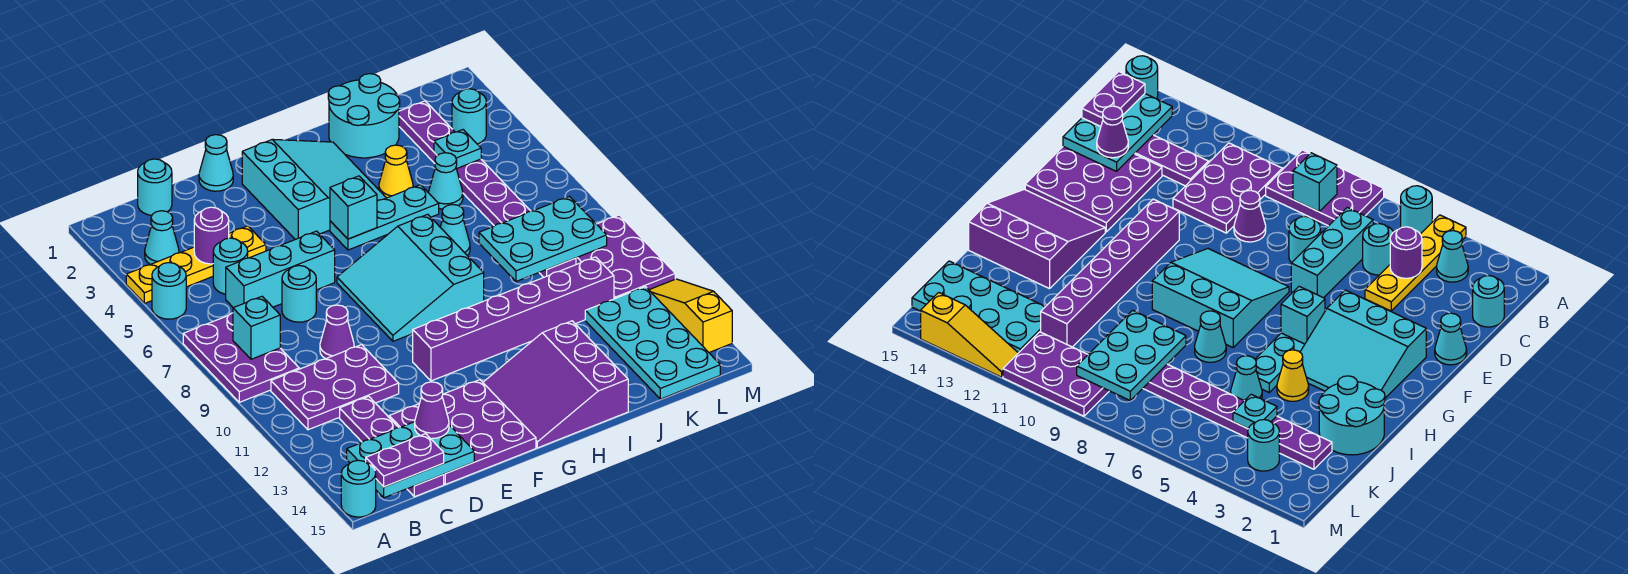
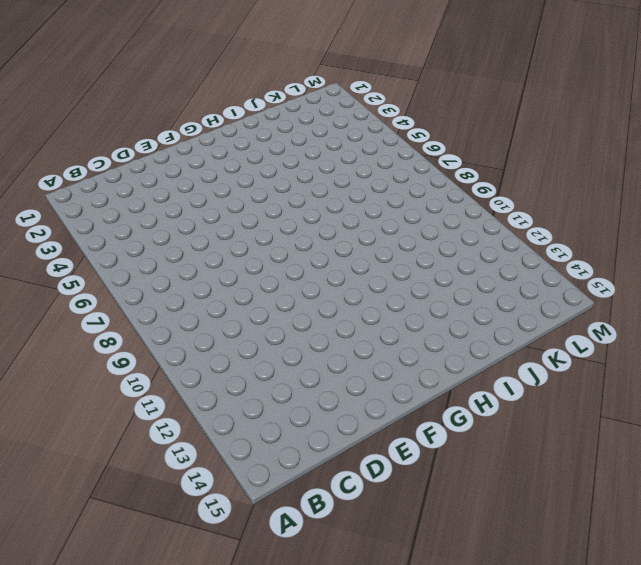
none -> yellow 1x4 plate [126,226,266,303]
none -> cyan 1x1 round brick [152,263,186,319]
none -> purple 2x3 plate [183,313,299,402]
none -> cyan 1x1 round brick [341,460,376,517]

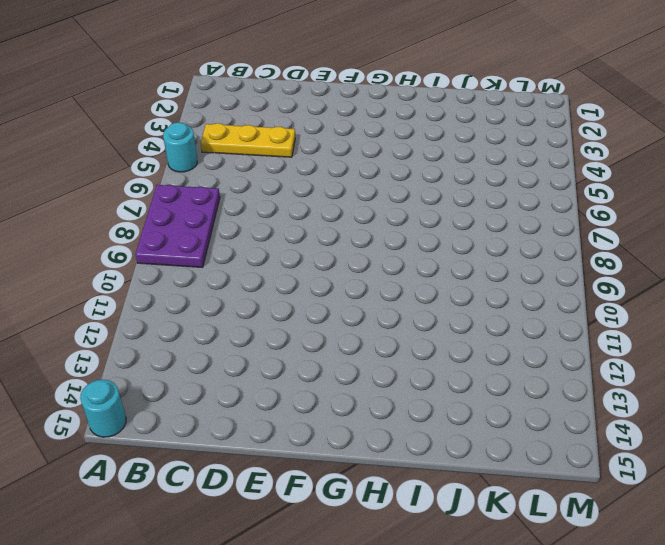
yellow 1x3 plate [201,123,295,157] -> yellow 1x4 plate [126,226,266,303]
none -> cyan 1x1 cone [145,211,179,264]
none -> purple 2x3 plate [271,345,399,430]
none -> cyan 1x1 round brick [138,159,172,215]
none -> cyan 1x1 round brick [213,238,248,294]

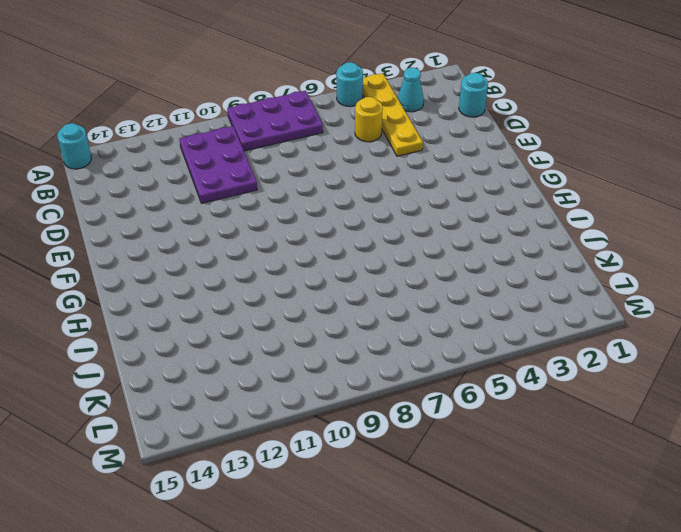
yellow 1x1 round brick [355,97,383,142] -> cyan 1x1 round brick [213,238,248,294]
none -> cyan 1x3 brick [226,231,335,308]
none -> purple 1x4 plate [340,396,444,497]
none -> cyan 1x1 round brick [282,266,316,322]
none -> purple 1x1 cone [320,305,354,359]

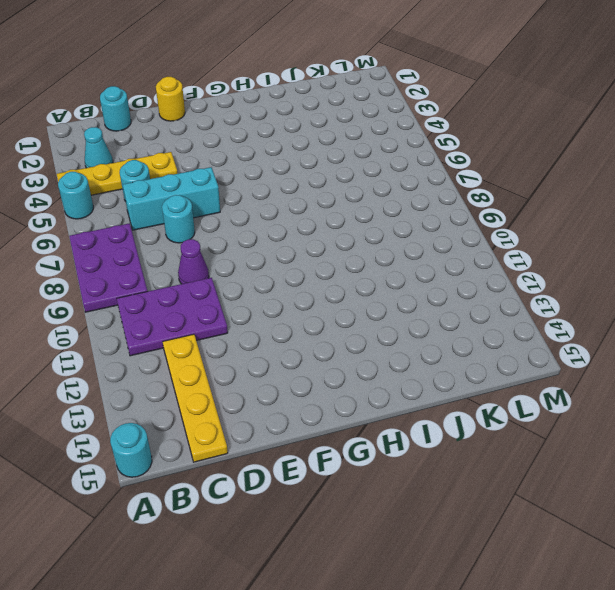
yellow 1x4 plate [163,334,228,462] -> purple 1x4 plate [340,396,444,497]
yellow 1x1 round brick [156,77,185,121] -> cyan 1x1 cone [199,135,233,191]
none -> purple 3x3 plate [389,380,536,484]
none -> cyan 3x3 slope [242,139,386,239]
none -> cyan 3x3 slope [337,214,484,341]
none -> purple 1x6 brick [413,257,614,381]

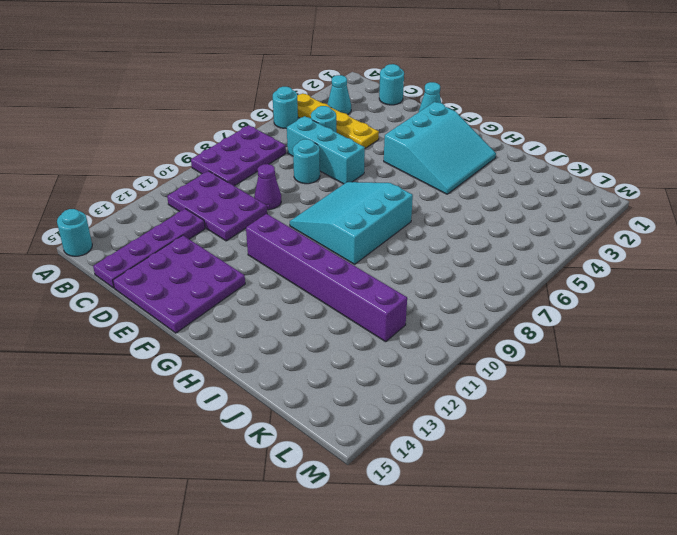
none -> cyan 1x3 plate [330,185,439,250]
none -> purple 3x3 slope [483,321,628,448]
none -> cyan 2x2 round brick [328,74,400,158]
none -> yellow 1x1 cone [379,145,413,198]

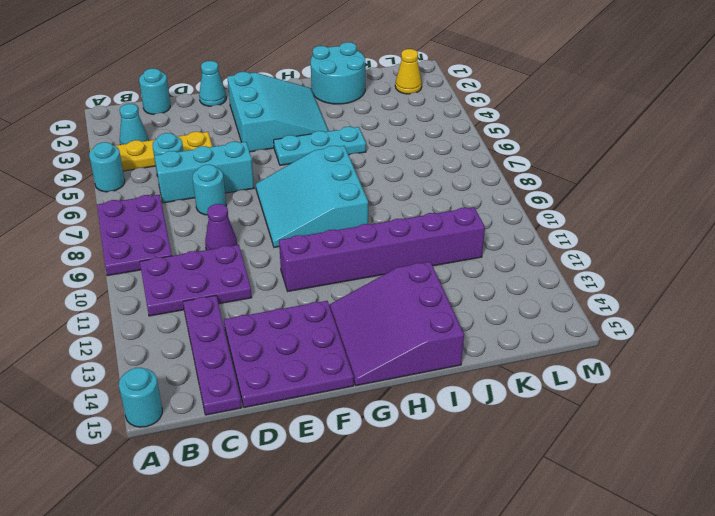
yellow 1x1 cone [395,49,422,94] -> yellow 1x1 cone moved to [379,145,413,198]
none -> cyan 1x1 cone [440,205,470,256]
none -> cyan 1x1 cone [429,153,463,209]
none -> purple 1x8 plate [399,101,576,277]
none -> cyan 2x4 plate [585,287,720,399]

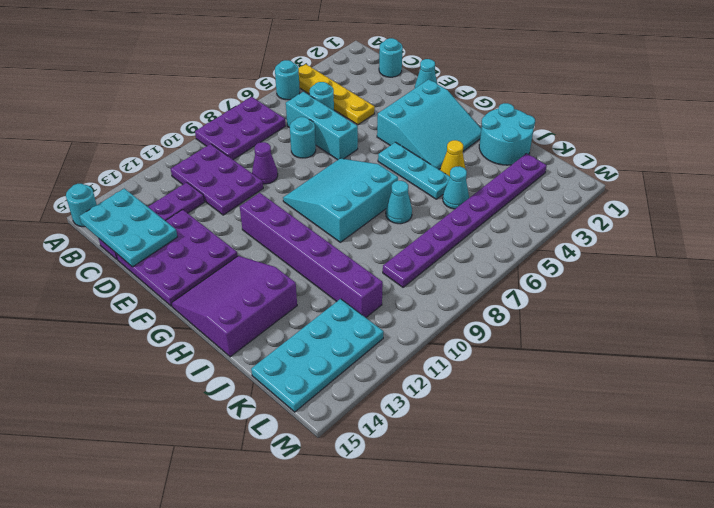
none -> cyan 1x1 cone [145,211,179,264]
none -> cyan 1x1 round brick [452,89,486,144]
none -> purple 2x3 plate [576,215,675,299]
none -> yellow 1x3 slope [649,279,732,352]

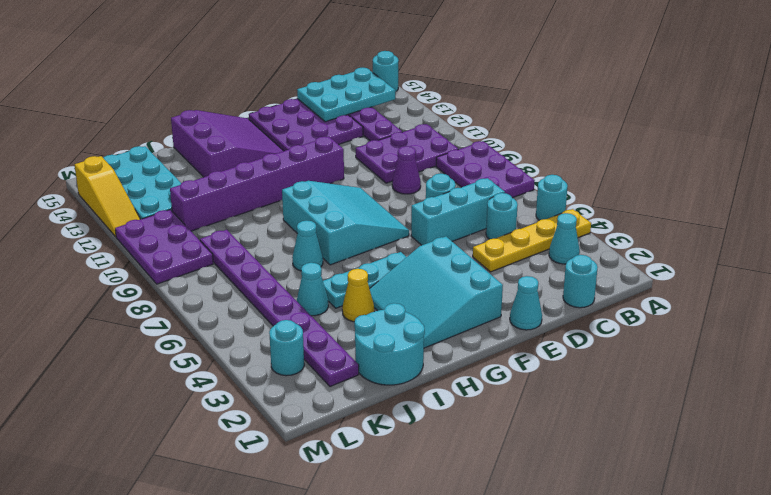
none -> cyan 1x1 brick [233,296,280,359]
none -> purple 1x1 round brick [194,207,229,264]
none -> cyan 1x1 brick [330,176,377,239]
none -> cyan 2x3 plate [479,196,607,281]

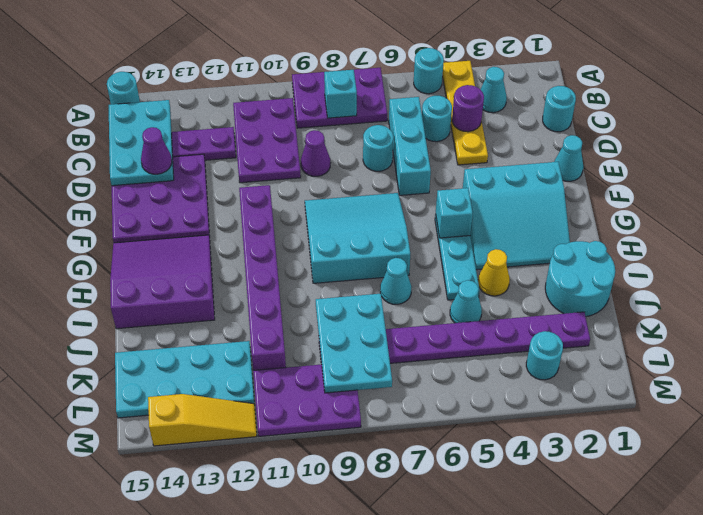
none -> cyan 1x1 plate [434,130,481,169]
none -> purple 1x2 plate [366,434,444,487]

